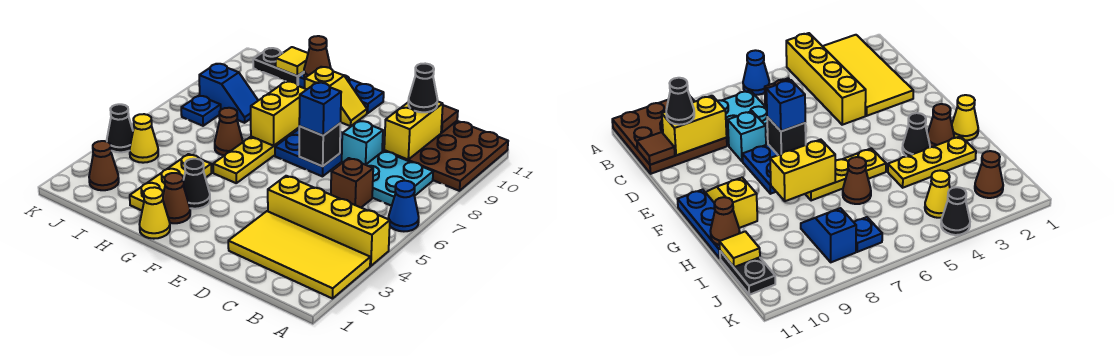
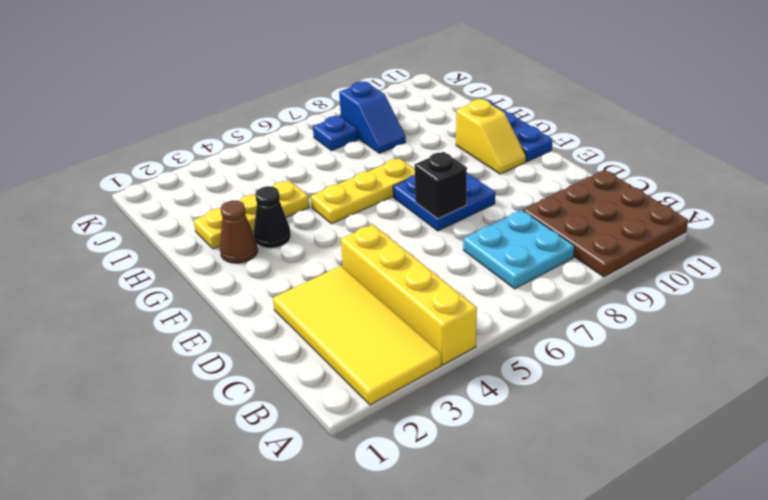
none -> blue 1x1 cone [388,181,419,231]
none -> brown 1x1 brick [331,158,373,207]
none -> cyan 1x1 brick [342,121,383,165]
none -> yellow 1x1 cone [139,187,170,239]

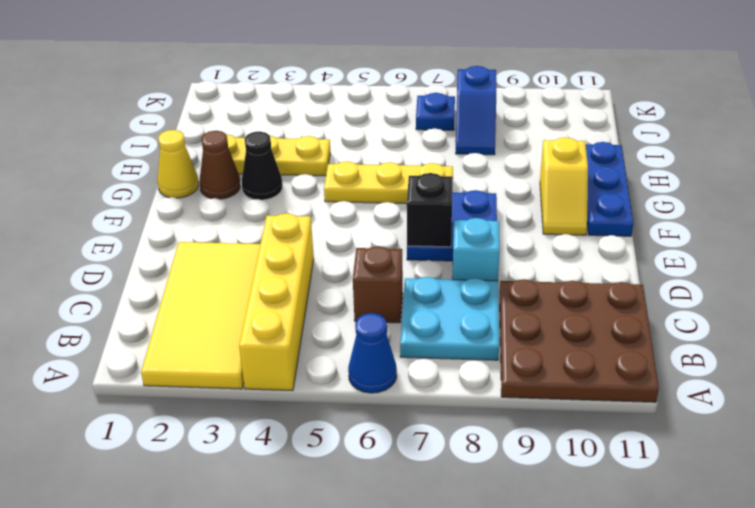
none -> brown 1x1 cone [215,108,243,156]
none -> black 1x2 plate [253,48,304,85]
none -> brown 1x1 cone [89,141,119,190]
none -> yellow 1x1 cone [130,114,158,163]

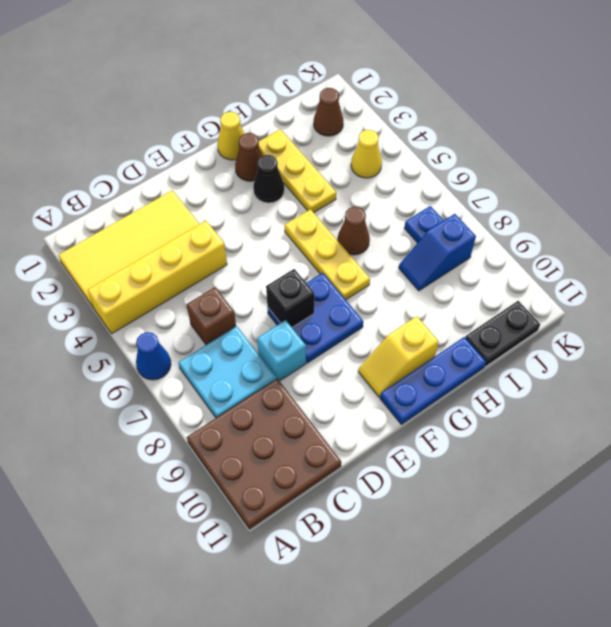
none -> black 1x1 cone [107,104,133,152]
none -> yellow 1x2 brick [384,101,443,160]
none -> brown 1x1 tile [441,105,458,133]
none -> yellow 1x2 brick [251,81,307,146]

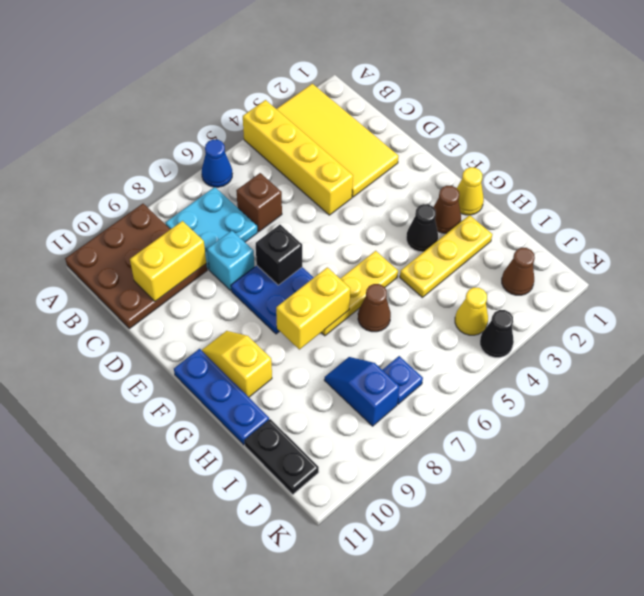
none -> brown 1x1 tile [441,105,458,133]
none -> brown 1x1 cone [304,36,331,78]
none -> yellow 1x1 tile [276,47,308,76]
none -> black 1x1 cone [408,64,438,112]

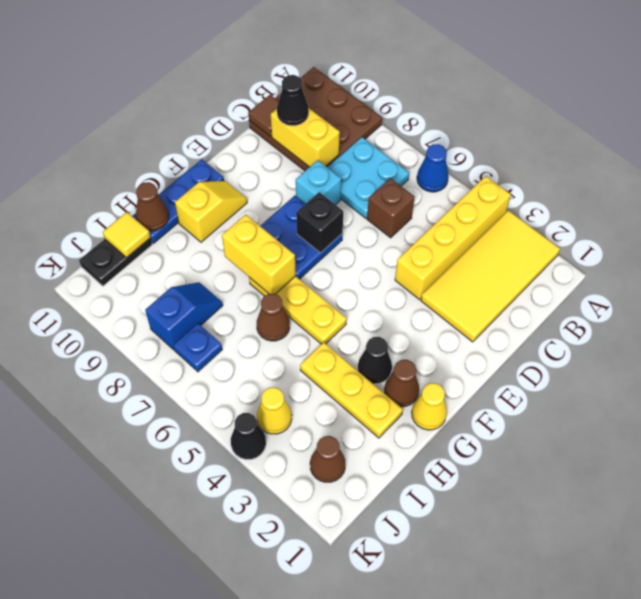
none -> blue 1x1 brick [299,82,341,135]

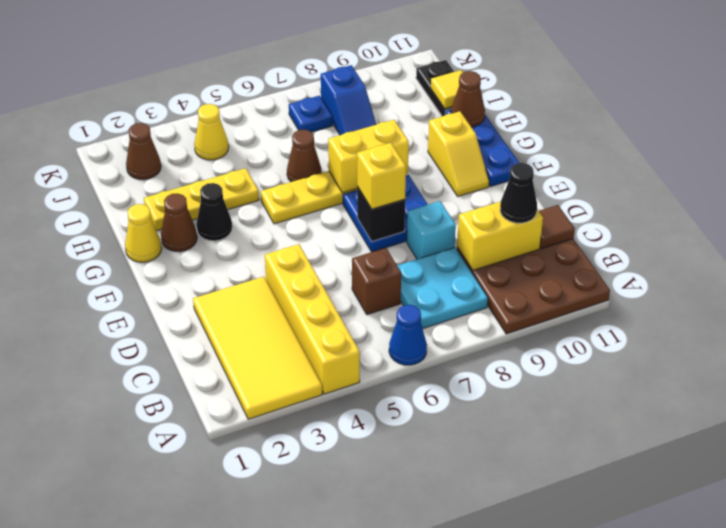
yellow 1x1 brick [357,143,406,209] -> blue 1x1 brick [299,82,341,135]
none -> black 1x1 cone [107,104,133,152]

